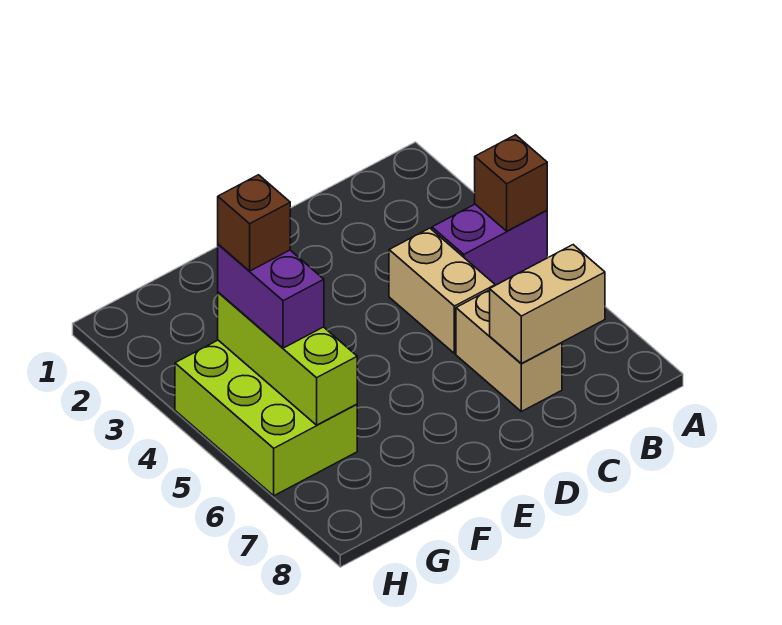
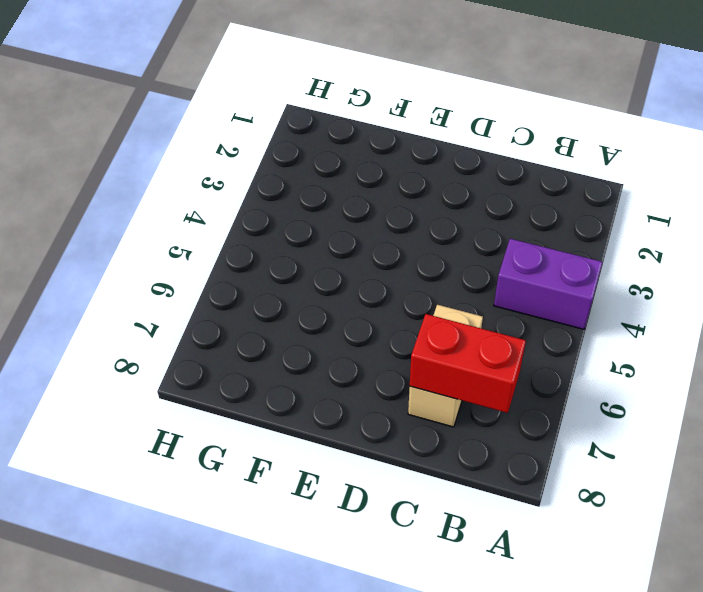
red 1x2 brick [410,314,526,413] -> tan 1x2 brick [490,245,605,364]
none -> tan 1x2 brick [389,228,495,354]
none -> lime 2x3 brick [175,340,357,496]

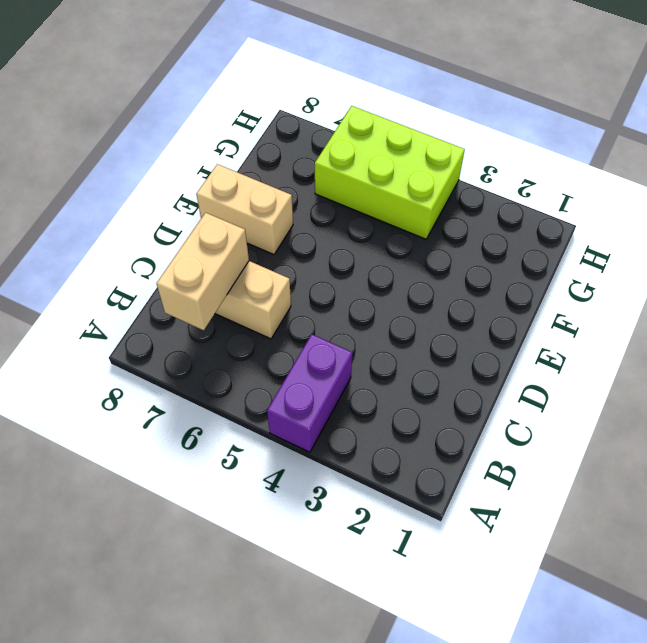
tan 1x2 brick [196,164,293,255] -> tan 1x2 brick moved to [389,228,495,354]
none -> brown 1x1 brick [475,135,547,231]
none -> lime 1x3 brick [218,292,357,425]

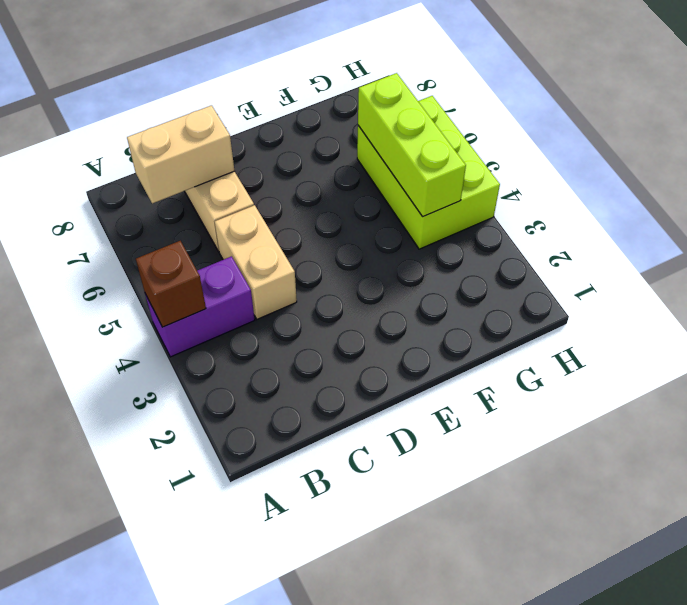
none -> purple 1x2 brick [218,244,324,348]
none -> brown 1x1 brick [218,175,290,271]

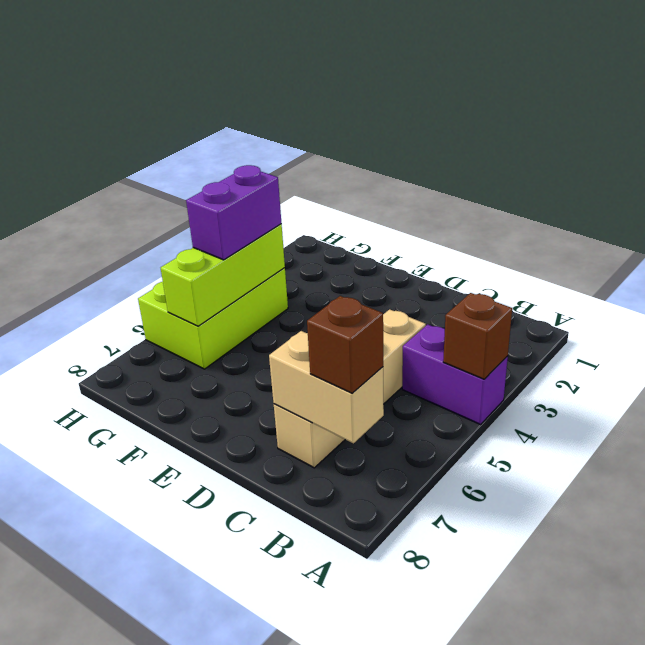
brown 1x1 brick [307,296,383,393] -> brown 1x1 brick moved to [218,175,290,271]

